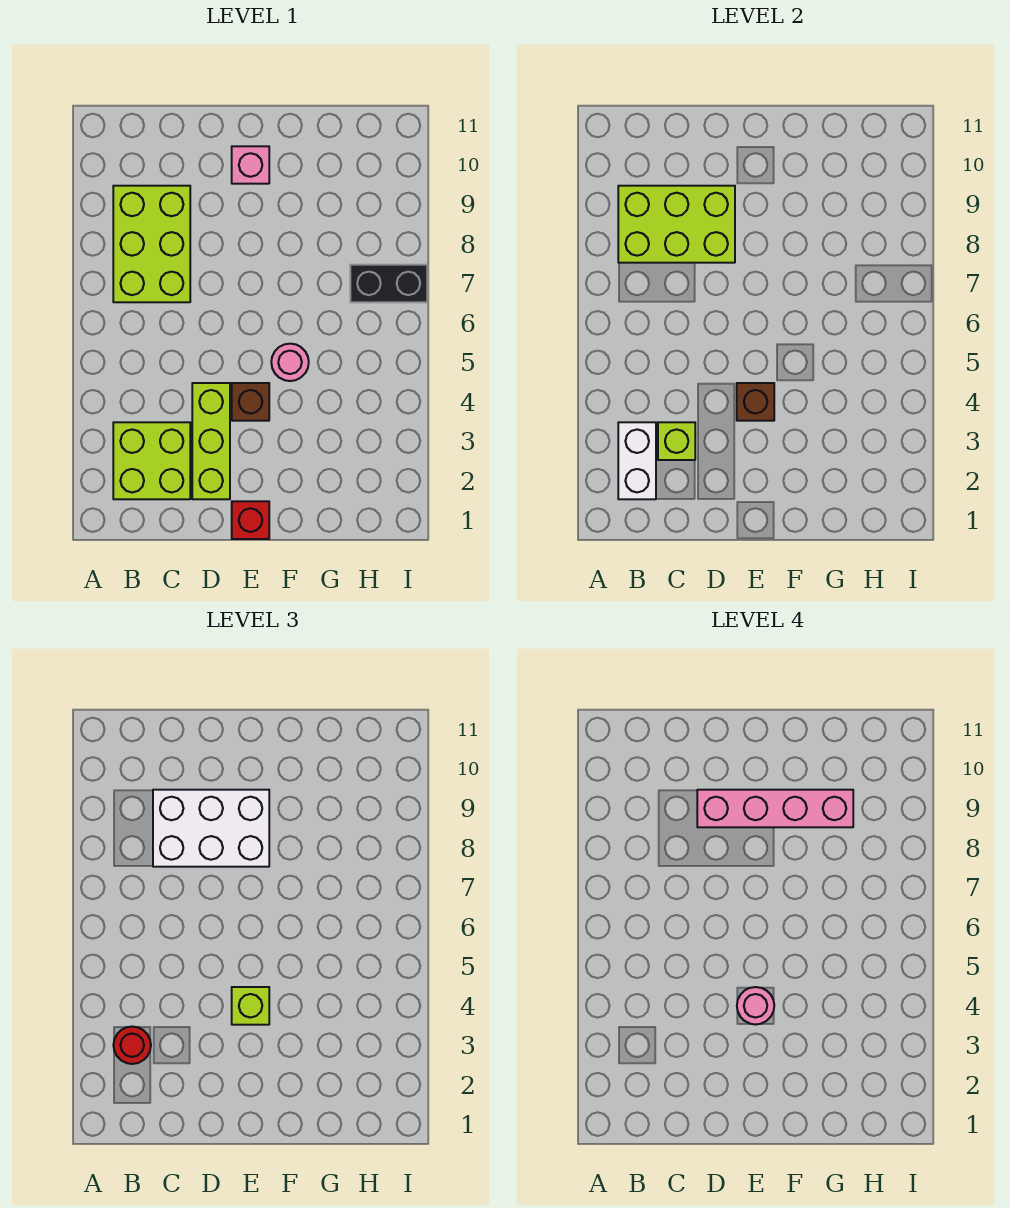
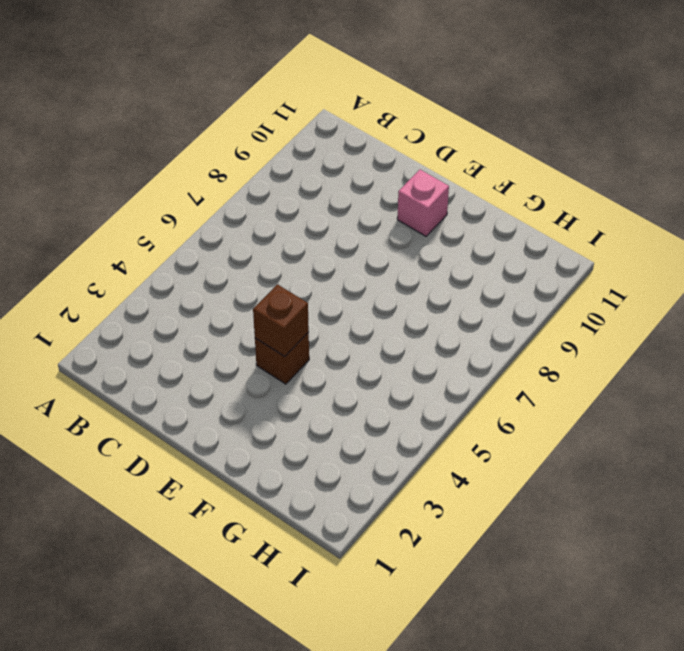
none -> lime 2x2 brick [113,422,190,499]
none -> lime 2x3 brick [113,186,190,302]
none -> lime 1x3 brick [192,383,230,499]

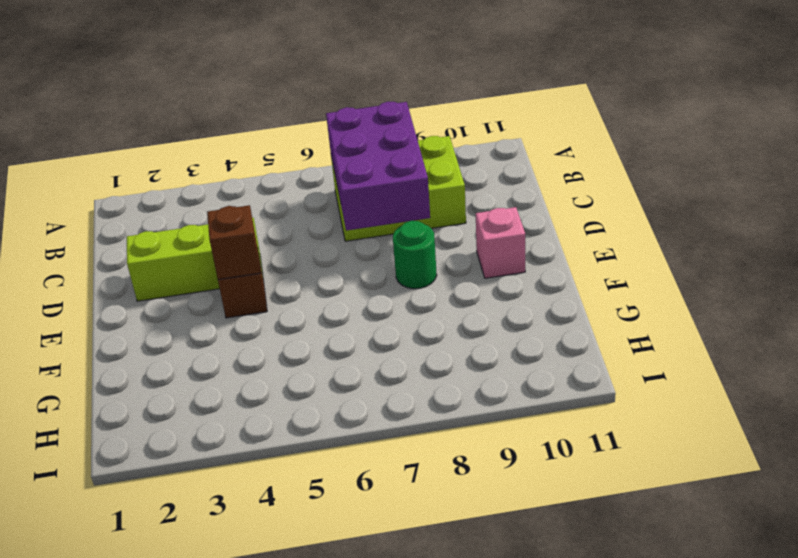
purple 2x3 brick [326,102,430,231] -> lime 2x3 brick [618,186,735,263]
green 1x1 round brick [393,221,437,289] -> none
none -> lime 2x2 brick [113,422,190,499]
none -> red 1x1 brick [232,501,269,539]
none -> pink 1x1 round brick [271,344,309,381]

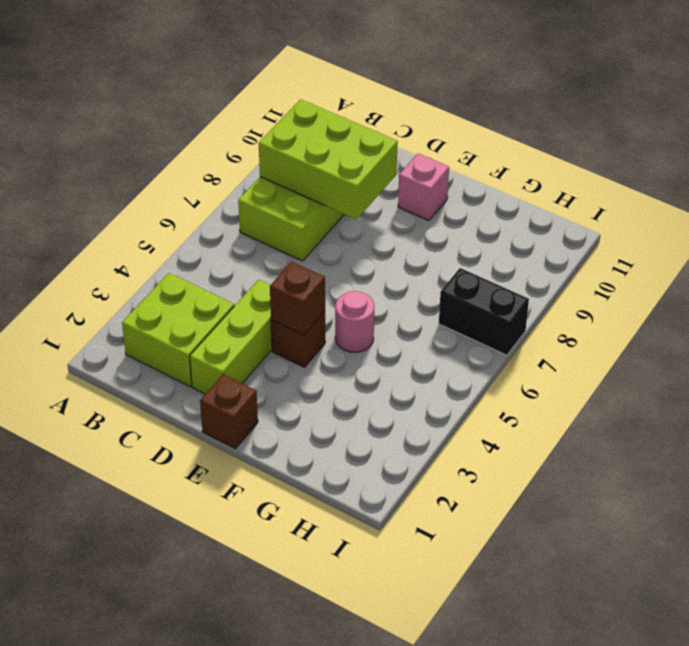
brown 1x1 brick [200,374,258,449] -> red 1x1 brick [232,501,269,539]
none -> white 1x2 brick [618,422,656,499]
none -> lime 1x1 brick [658,422,695,460]
none -> red 1x1 round brick [113,1027,151,1064]

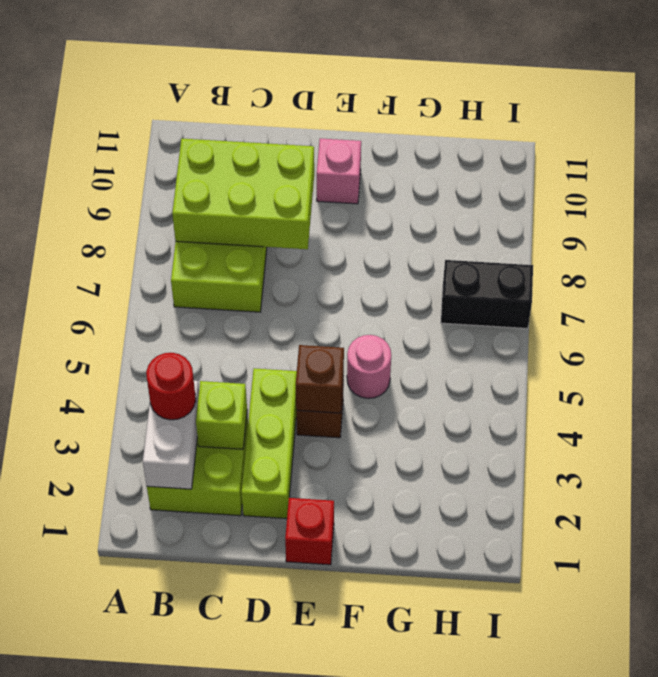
none -> white 2x3 brick [153,790,269,867]
none -> lime 1x1 brick [232,987,269,1025]
none -> pink 1x4 brick [697,790,853,827]

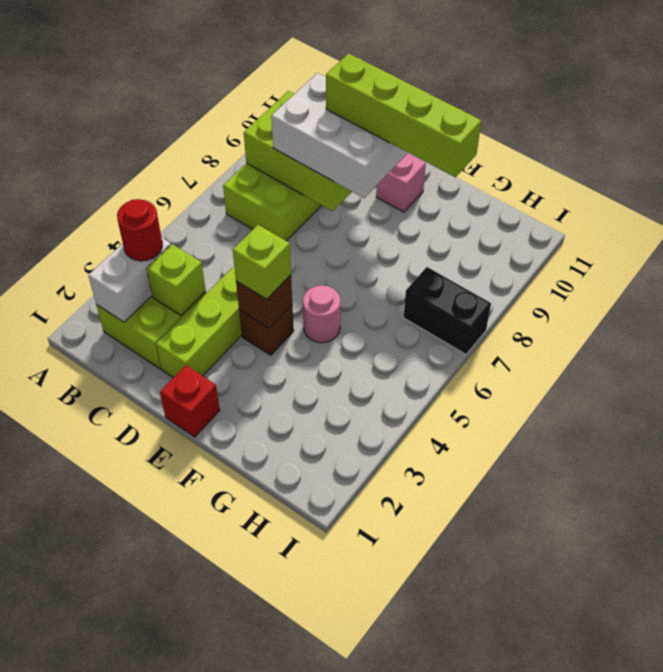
lime 1x4 brick [326,53,481,177] -> pink 1x4 brick [697,790,853,827]
none -> pink 1x1 round brick [737,987,774,1025]

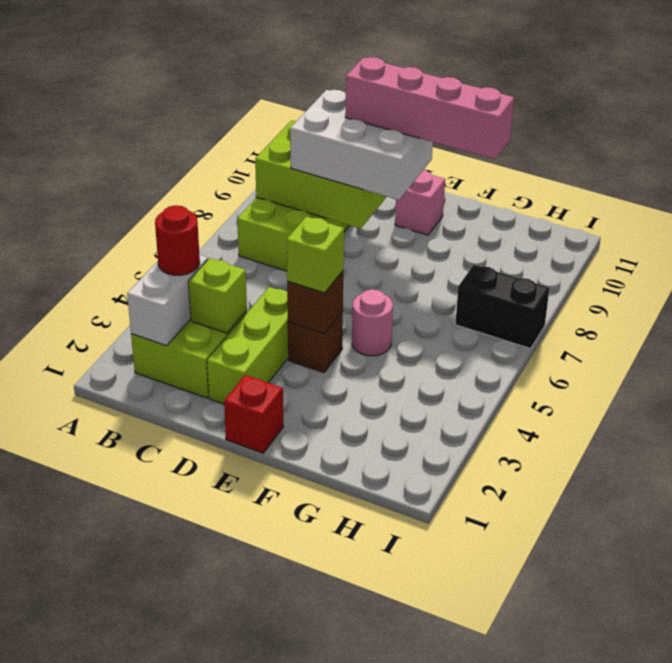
none -> pink 1x1 round brick [737,987,774,1025]

